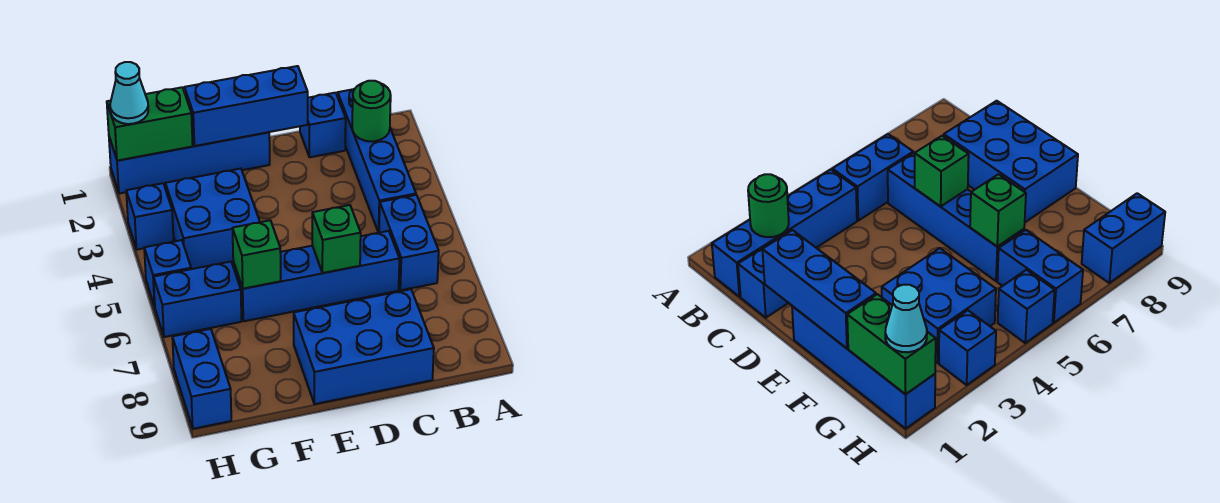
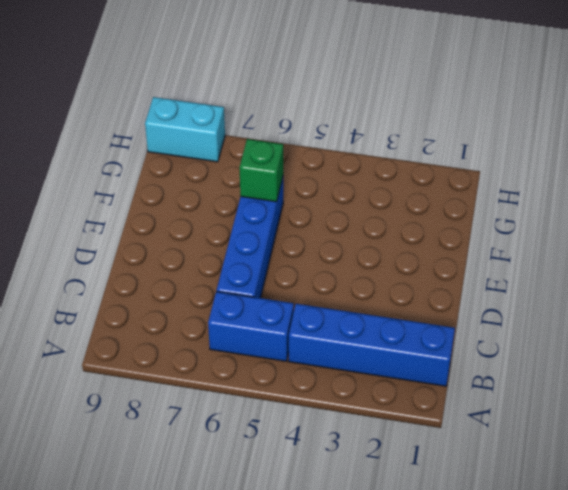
cyan 1x2 brick [145,97,225,162] -> blue 1x2 brick [172,329,231,429]
none -> blue 1x1 brick [300,93,346,157]
none -> blue 2x3 brick [294,289,434,404]
none -> blue 1x4 brick [109,132,270,194]

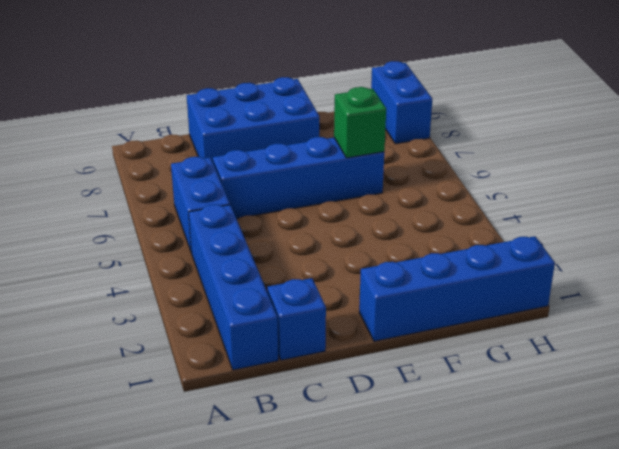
none -> blue 2x2 brick [165,169,260,269]
none -> blue 1x2 brick [154,262,241,337]
none -> blue 1x1 brick [126,183,174,250]

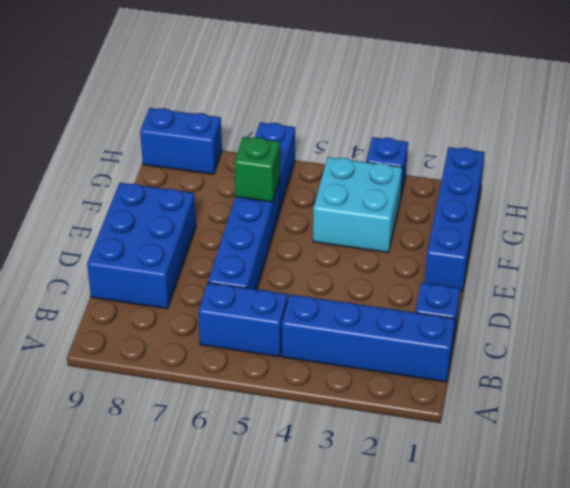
cyan 2x2 brick [313,157,402,252] -> blue 2x2 brick [165,169,260,269]
none -> blue 1x1 brick [144,240,191,307]
none -> green 1x1 round brick [352,81,391,142]
none -> blue 1x3 brick [184,66,308,146]

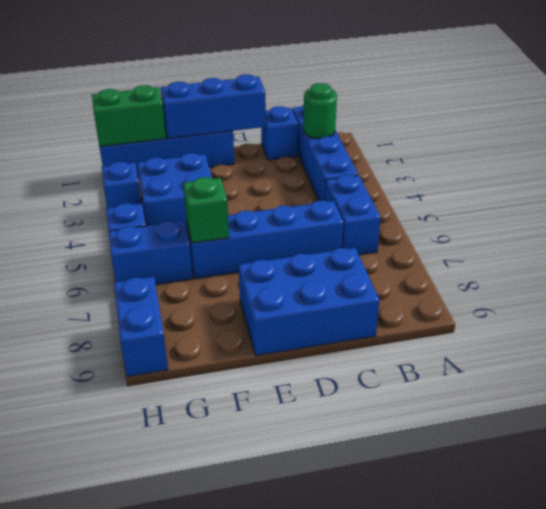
none -> green 1x1 brick [312,205,361,273]
none -> cyan 1x1 cone [110,62,148,124]

